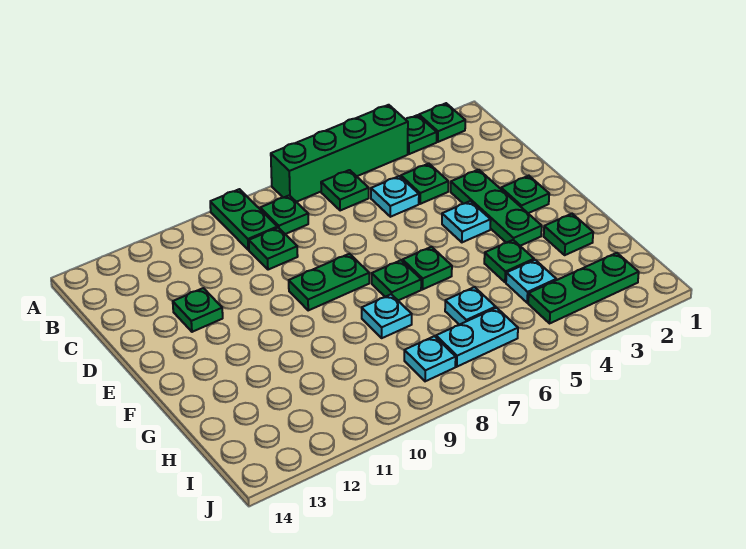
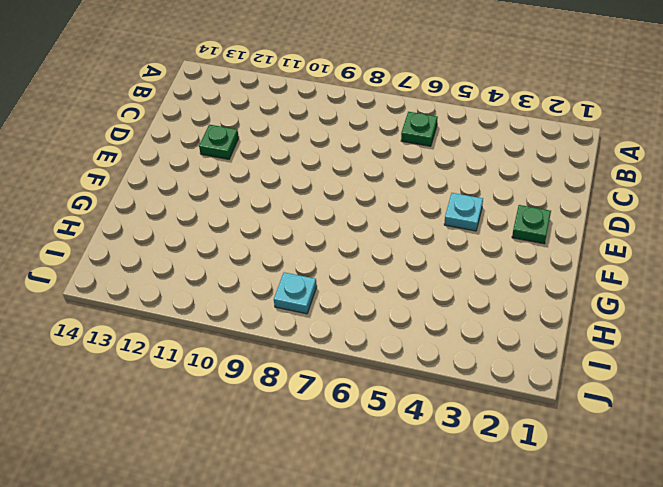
none -> green 1x1 plate [419,103,465,142]
none -> green 1x1 plate [405,115,437,154]
none -> green 1x4 brick [271,105,408,202]

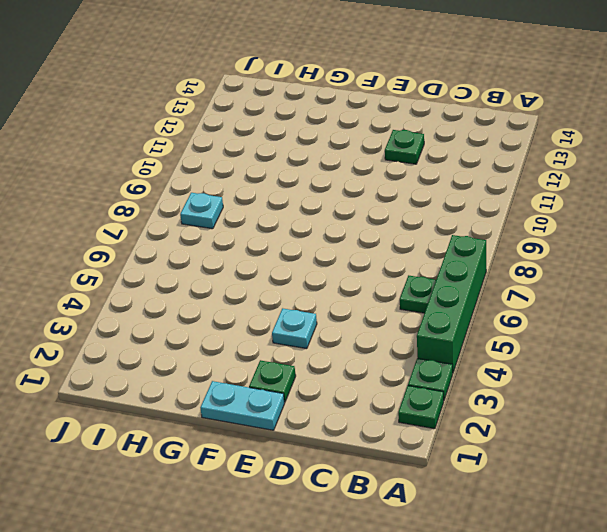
cyan 1x2 plate [200,381,285,430] -> cyan 1x2 plate turned to [436,308,518,367]
none -> green 1x2 plate [210,189,277,250]
none -> green 1x1 plate [260,195,308,234]
none -> green 1x1 plate [401,164,448,204]

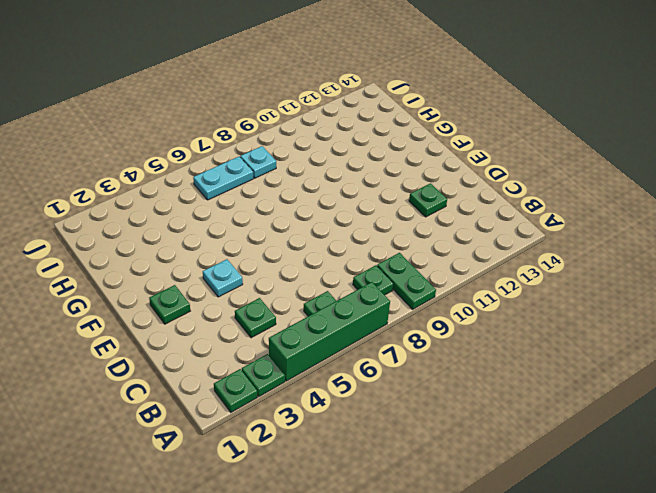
none -> cyan 1x1 plate [371,176,419,217]
none -> green 1x1 plate [249,228,298,270]
none -> green 1x3 plate [451,170,542,246]

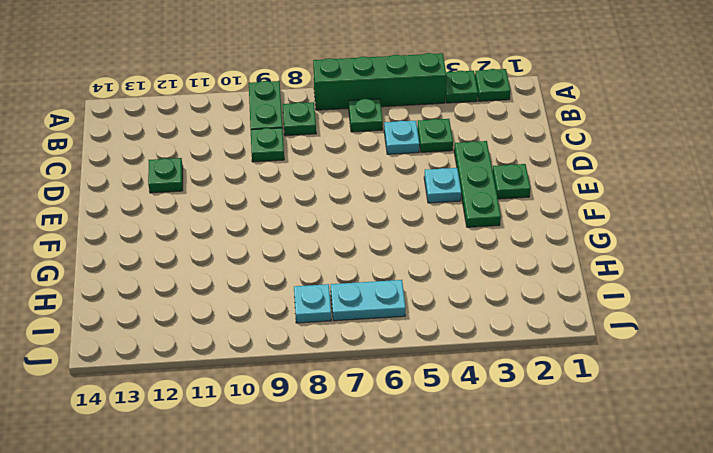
none -> green 1x2 plate [289,254,369,310]
none -> green 1x1 plate [403,247,452,289]
none -> green 1x1 plate [372,260,421,300]

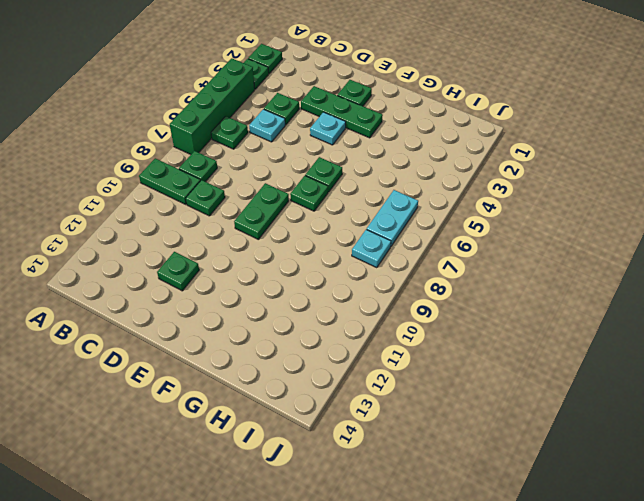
none -> green 1x1 plate [544,214,593,255]
none -> green 1x1 plate [484,240,534,282]
none -> cyan 1x1 plate [362,294,412,338]

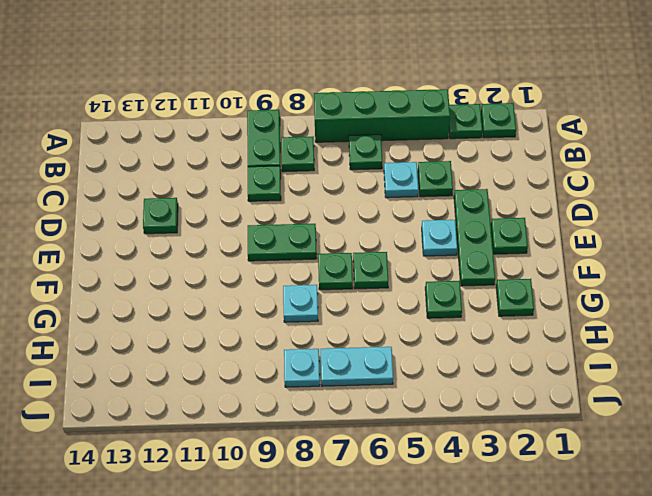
none -> cyan 1x1 plate [506,260,556,303]
none -> cyan 1x1 plate [445,287,496,325]
none -> green 1x3 plate [528,253,639,323]

